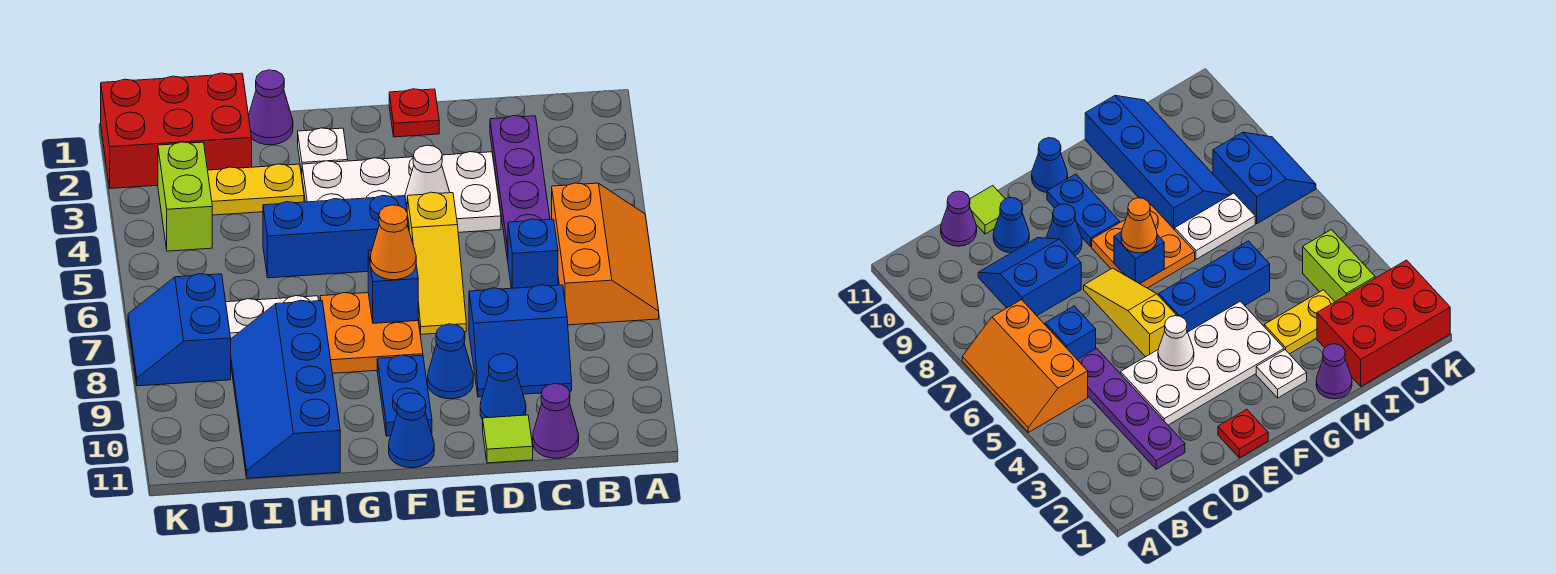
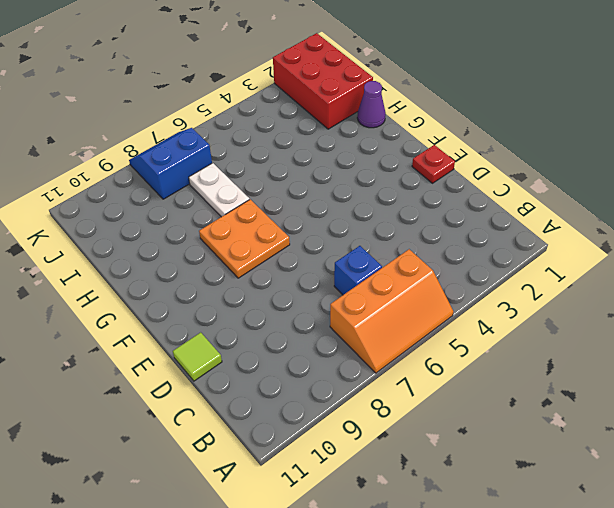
none -> purple 1x4 plate [490,116,550,260]
none -> blue 2x2 slope [469,285,572,397]
none -> purple 1x1 cone [533,384,579,458]

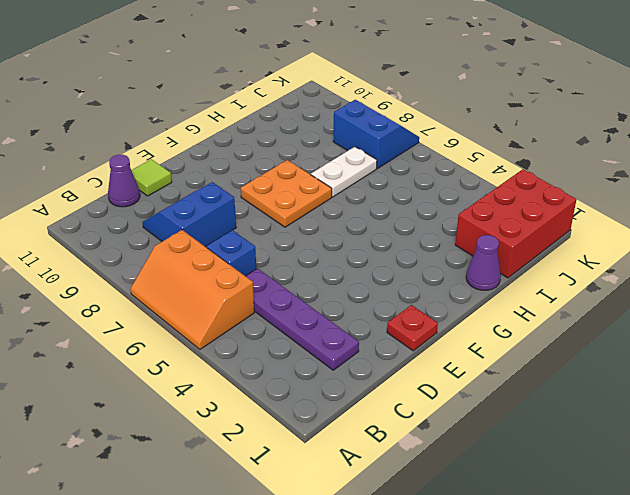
none -> white 2x4 plate [302,152,501,232]
none -> blue 1x1 cone [480,354,526,420]
none -> yellow 1x3 slope [407,192,466,334]

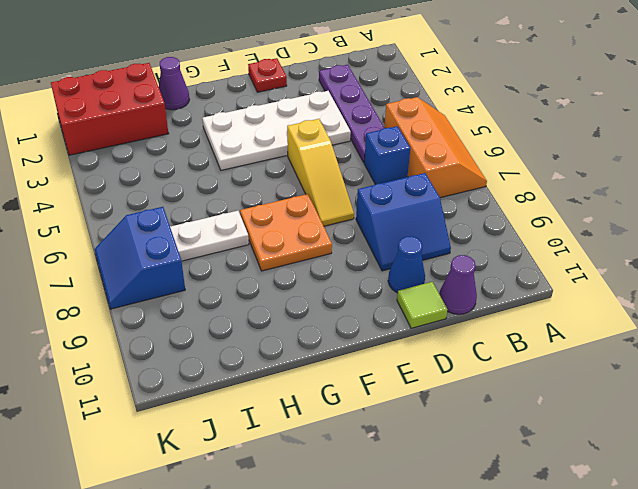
none -> blue 1x1 cone [428,324,473,399]
none -> blue 1x3 brick [263,196,409,278]
none -> blue 1x2 plate [377,355,432,436]

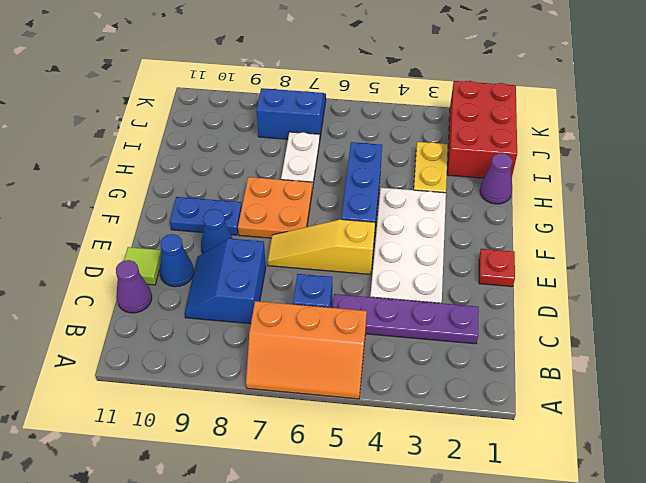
none -> blue 1x1 cone [389,393,434,468]
none -> white 1x1 plate [298,128,348,173]
none -> blue 2x4 slope [231,300,340,478]

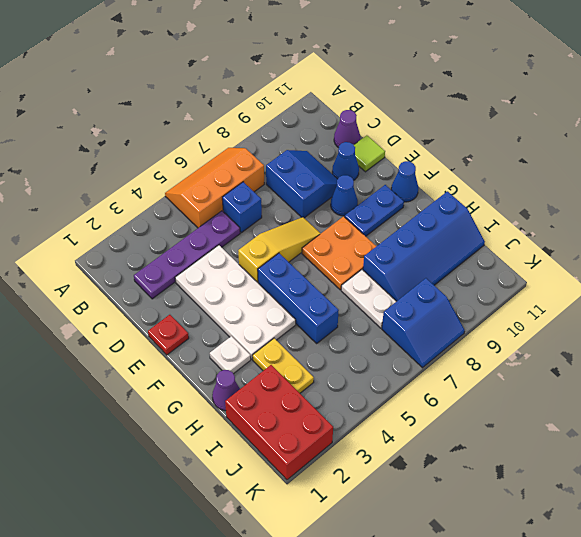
none -> lime 1x2 brick [158,142,212,251]
none -> white 1x1 cone [405,145,450,206]
none -> blue 1x1 brick [368,250,418,323]

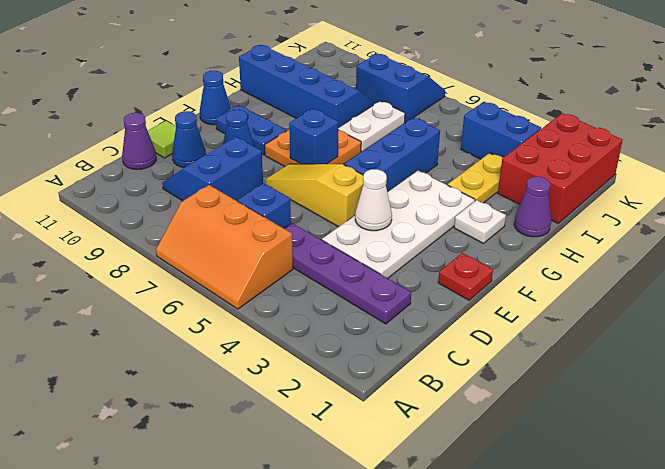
blue 1x2 brick [461,102,541,159] -> lime 1x2 brick [158,142,212,251]
none -> orange 1x1 cone [370,205,416,280]

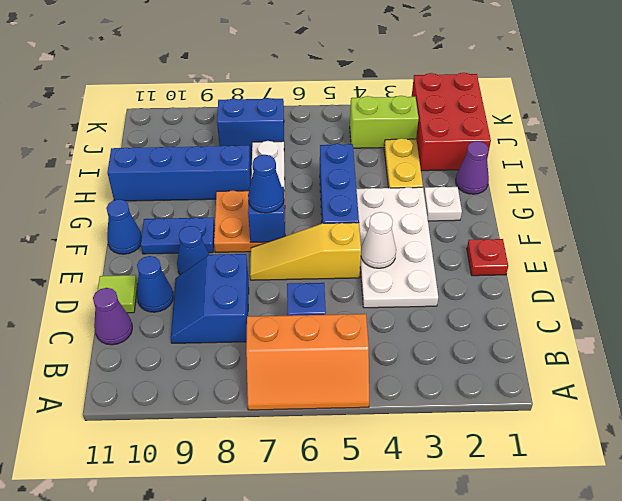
blue 1x1 cone [248,155,284,213] -> orange 1x1 cone [370,205,416,280]
none -> purple 1x4 plate [490,116,550,260]

